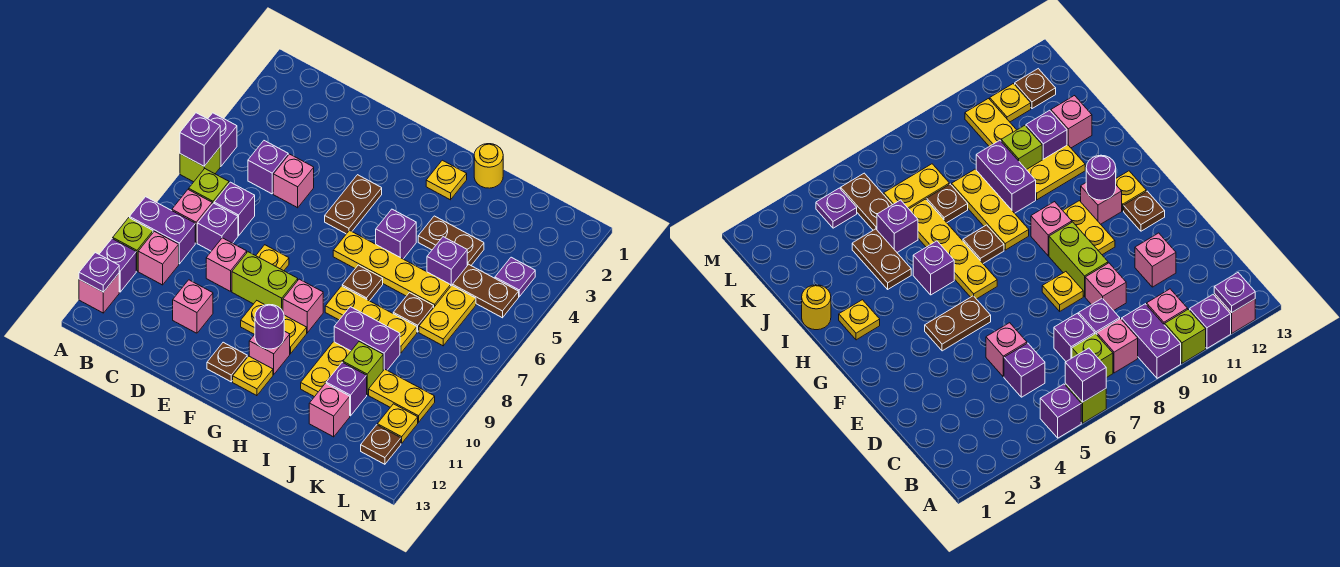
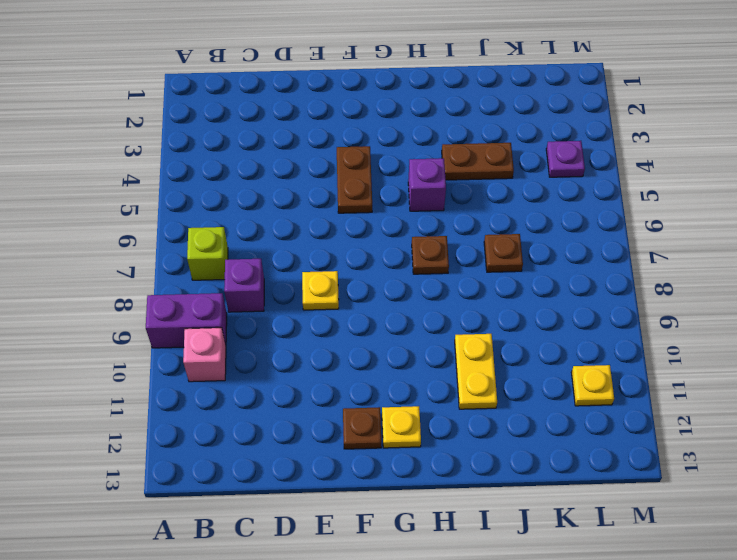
none -> purple 1x1 brick [208,113,237,166]
none -> lime 1x1 brick [180,148,220,182]
none -> lime 1x1 brick [113,218,153,271]
none -> purple 1x1 brick [99,239,136,292]

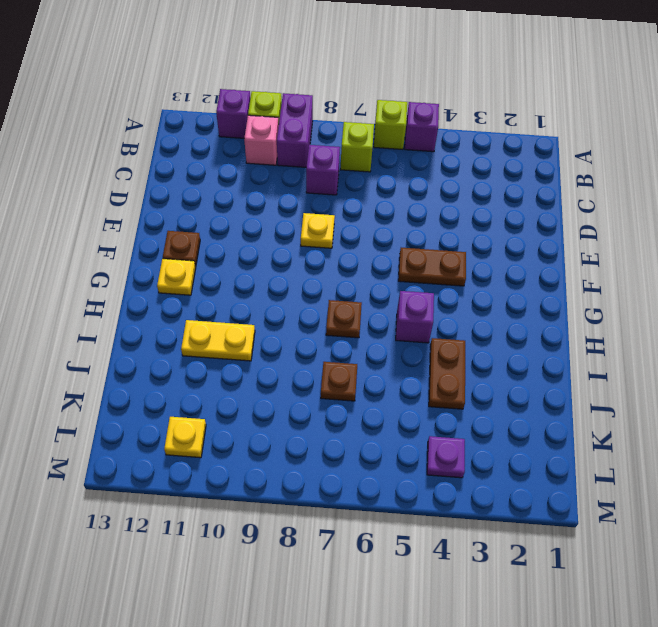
none -> pink 1x1 brick [79,274,119,313]
none -> pink 1x1 brick [172,189,212,243]
none -> purple 1x1 brick [248,141,288,194]
none -> purple 1x1 brick [214,182,255,236]

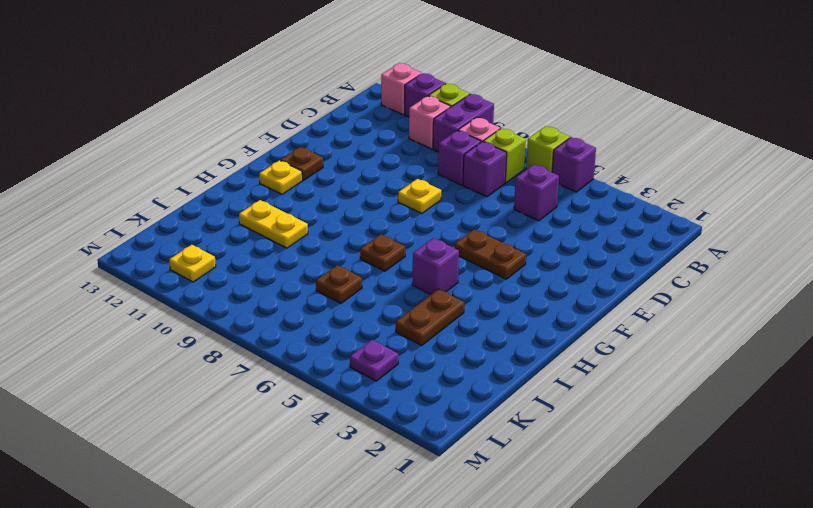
none -> pink 1x1 brick [273,154,314,208]
none -> pink 1x1 brick [206,238,247,291]
none -> pink 1x1 brick [173,280,213,333]
none -> lime 1x2 brick [232,252,298,311]

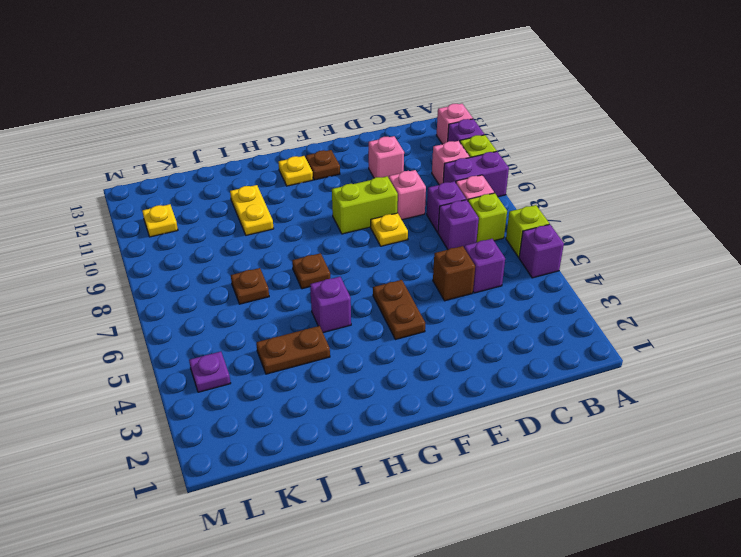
brown 1x1 brick [433,246,475,301] -> pink 1x1 brick [273,154,314,208]
none -> yellow 1x2 plate [241,301,307,354]
none -> yellow 1x4 plate [333,230,451,307]
none -> pink 1x1 brick [283,279,323,333]
none -> pink 1x1 brick [249,331,290,375]

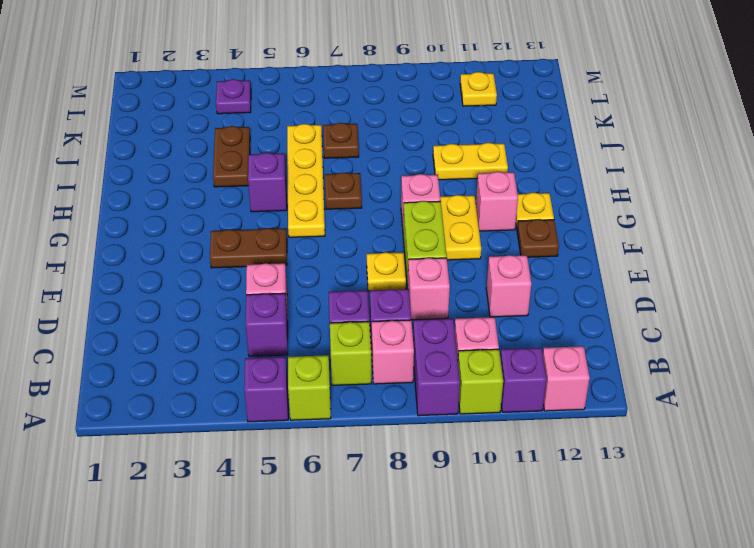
none -> yellow 1x1 plate [426,160,467,200]
none -> yellow 1x3 plate [325,286,417,353]
none -> yellow 1x1 round brick [474,144,503,188]
none -> purple 1x2 brick [334,307,400,370]

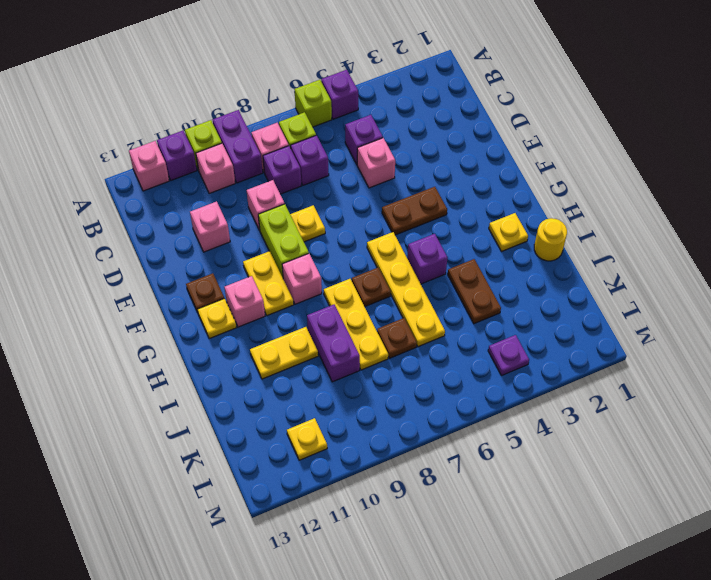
none -> purple 1x1 brick [427,237,467,286]
none -> lime 1x1 brick [343,342,383,395]
none -> purple 1x1 brick [326,362,367,416]
none -> pink 1x1 brick [309,383,350,437]

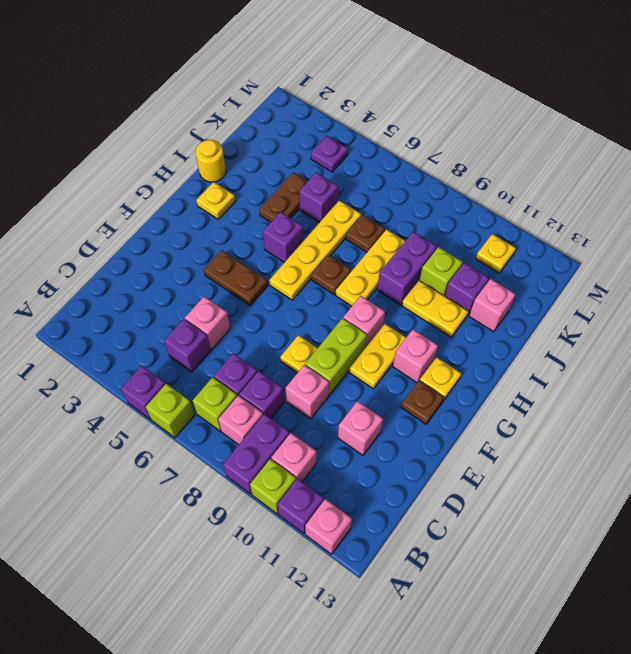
none -> brown 1x2 plate [453,264,519,318]
none -> yellow 1x2 plate [419,285,476,346]
none -> yellow 1x2 plate [369,369,435,422]
none -> brown 1x1 plate [361,425,401,464]

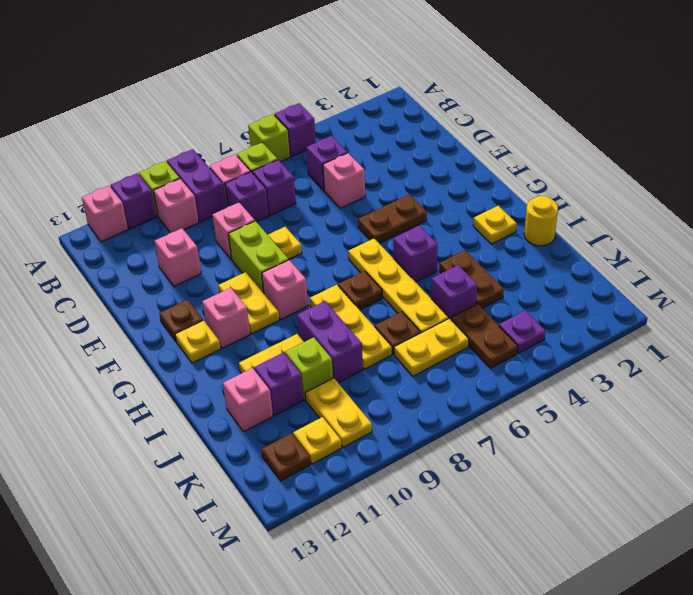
none -> purple 1x1 brick [180,113,220,166]
none -> purple 1x1 plate [79,253,119,292]
none -> purple 1x1 round brick [255,305,284,349]

